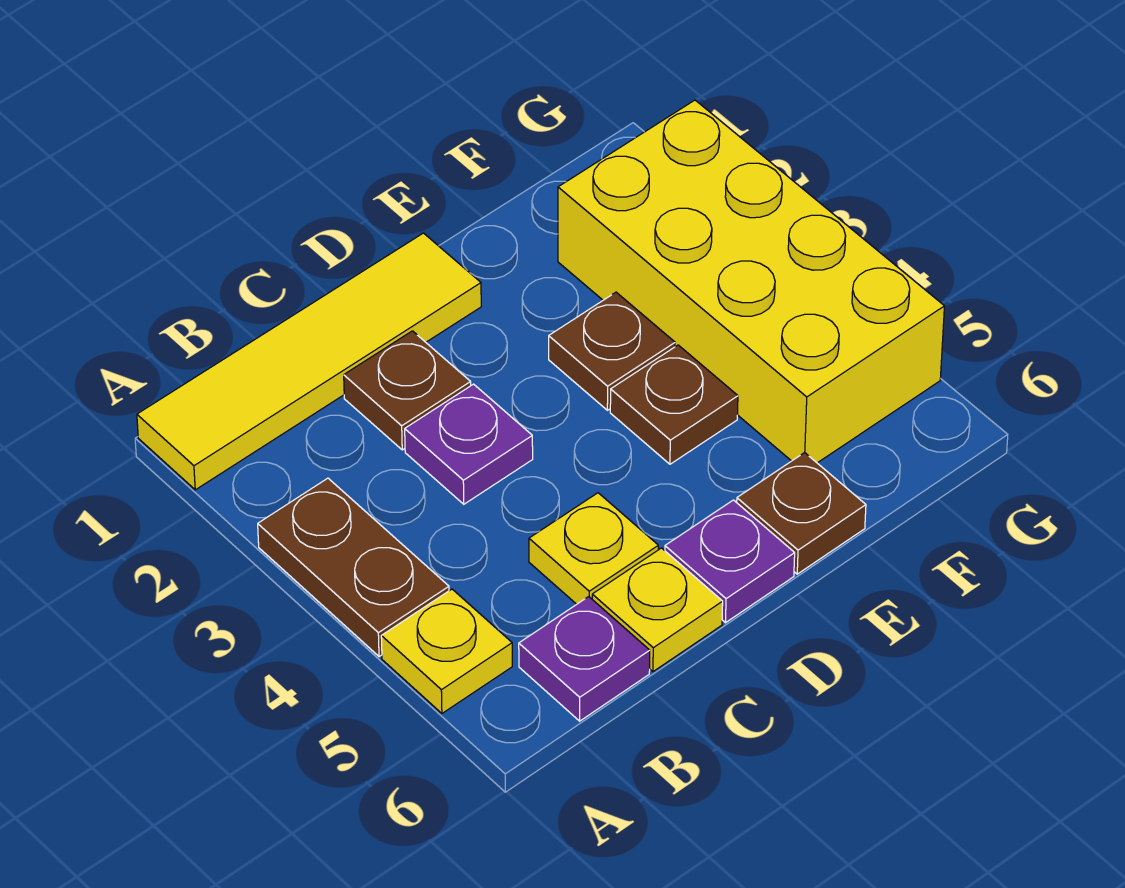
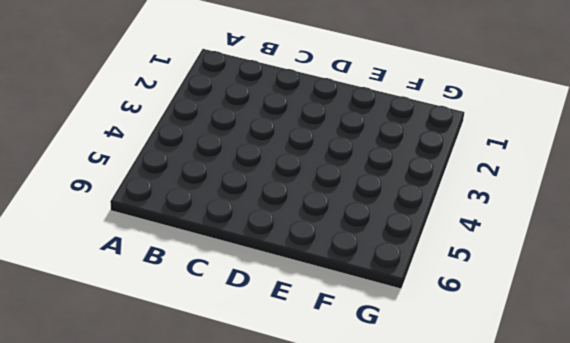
none -> yellow 1x4 tile [137,233,481,490]
none -> brown 1x2 plate [258,478,449,657]
none -> yellow 1x1 plate [381,589,512,713]

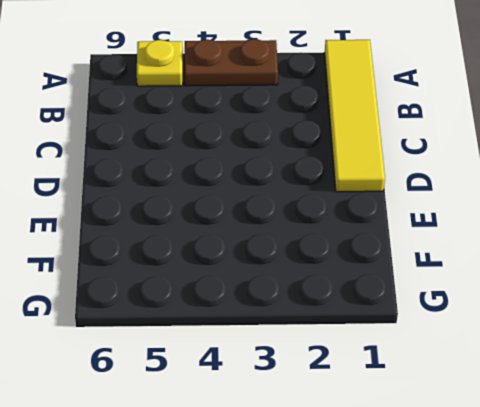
none -> purple 1x1 plate [519,597,650,721]
none -> brown 1x1 plate [344,331,471,450]
none -> purple 1x1 plate [405,384,533,504]

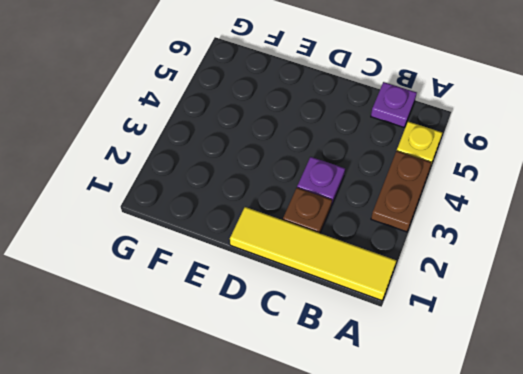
none -> yellow 1x1 plate [529,493,658,604]
none -> yellow 1x1 plate [592,548,723,672]
none -> purple 1x1 plate [665,500,795,623]

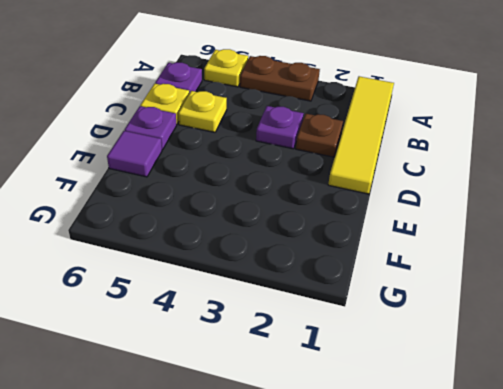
purple 1x1 tile [107,131,162,177] -> brown 1x1 plate [737,453,866,574]
none -> brown 1x1 plate [549,292,675,410]
none -> brown 1x1 plate [610,345,738,464]
none -> yellow 2x4 brick [558,100,944,463]

